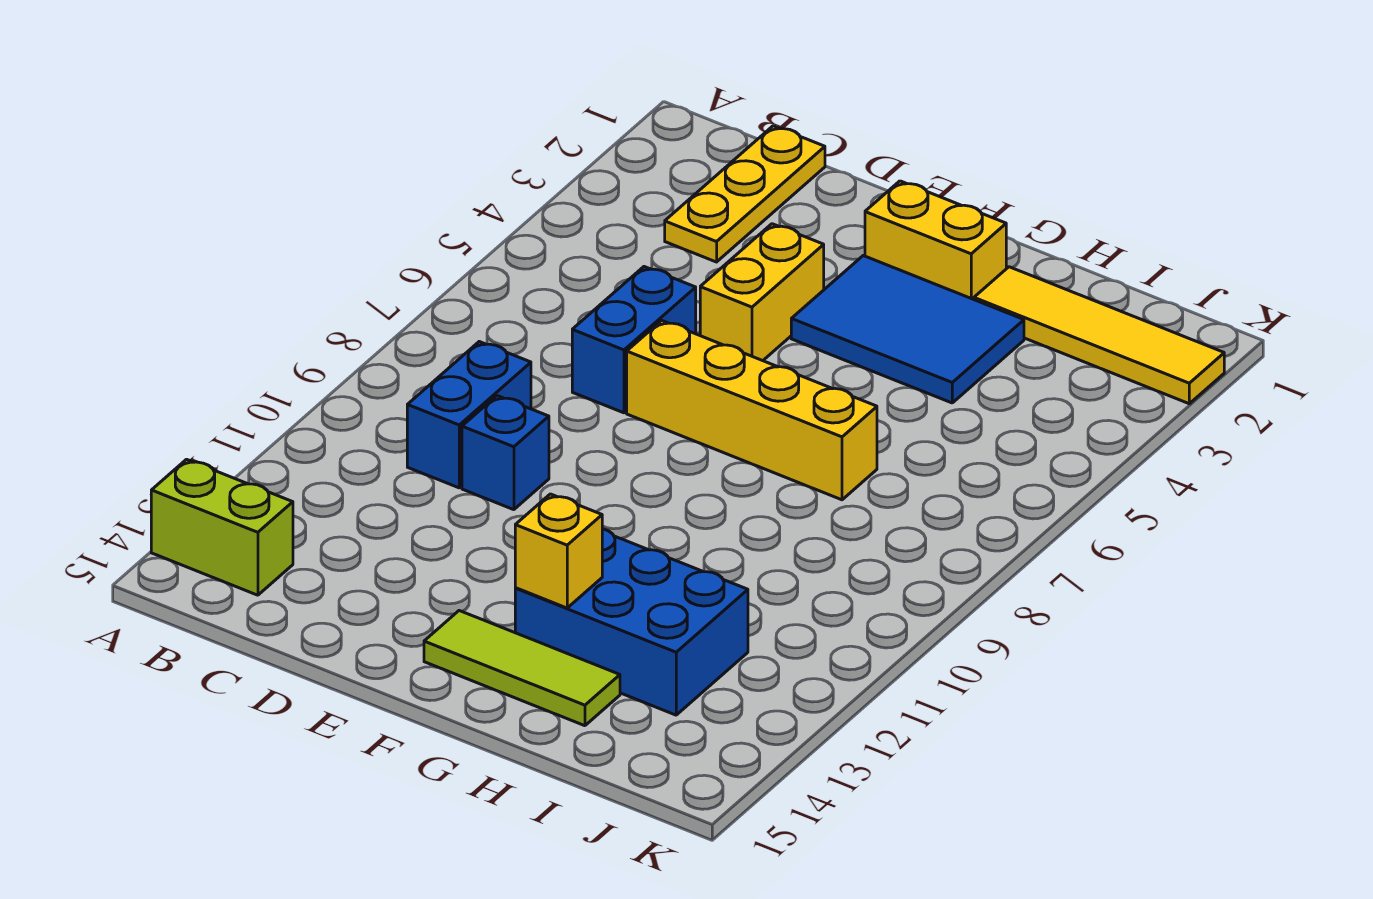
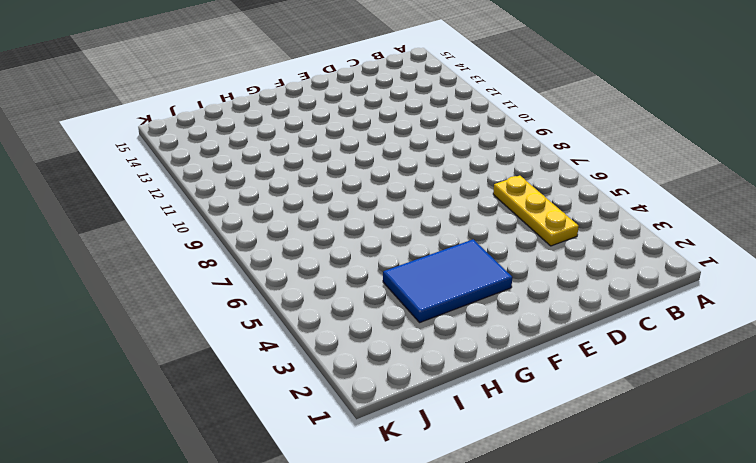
yellow 1x3 plate [493,176,579,246] -> yellow 1x3 plate moved to [665,126,825,262]
none -> lime 1x2 brick [151,459,293,595]
none -> blue 1x2 brick [407,342,531,488]
none -> blue 1x2 brick [572,267,696,413]

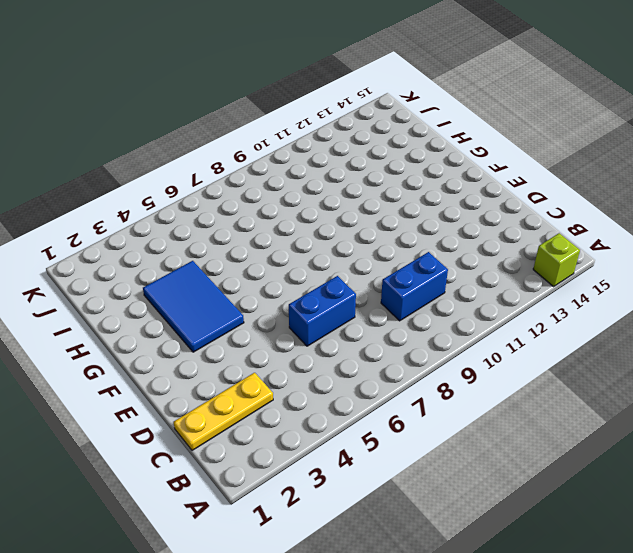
lime 1x1 brick [533,233,580,286] -> lime 1x2 brick [151,459,293,595]
none -> blue 1x1 brick [462,396,549,510]
none -> yellow 1x2 brick [700,224,824,361]
none -> yellow 1x4 brick [627,321,877,500]

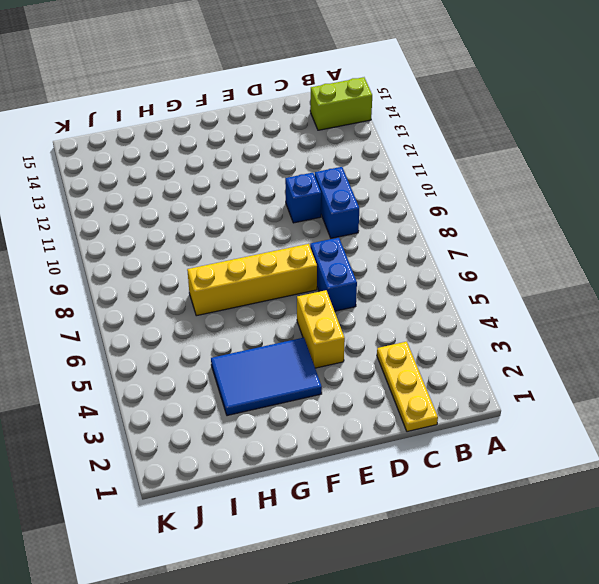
none -> yellow 1x2 brick [865,181,1006,299]
none -> lime 1x3 tile [424,611,620,726]
none -> blue 2x3 brick [515,529,748,715]

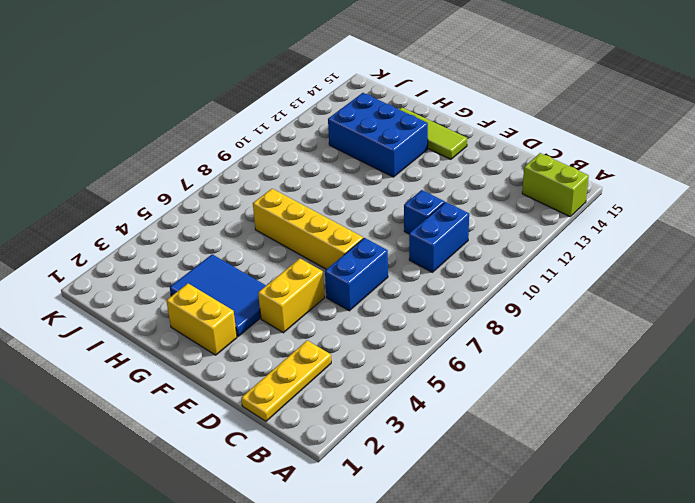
none -> yellow 1x4 tile [974,267,1224,404]
none -> yellow 1x1 brick [515,494,602,608]

